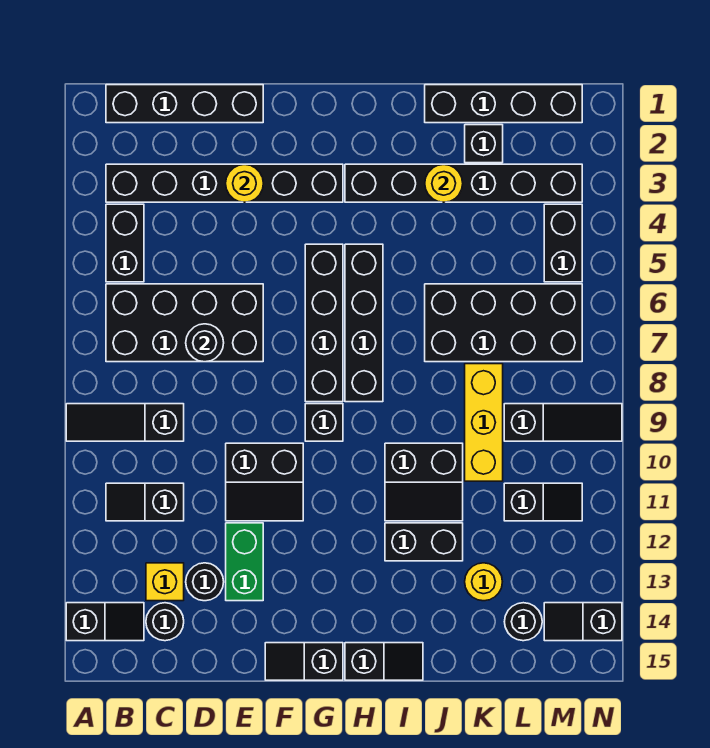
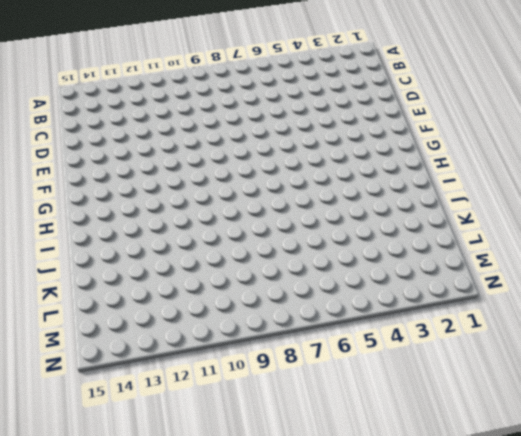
none -> black 1x3 slope [66,404,184,441]
none -> black 1x2 slope [66,603,144,641]
none -> black 1x4 brick [106,85,263,123]
none -> black 1x6 brick [106,164,343,202]

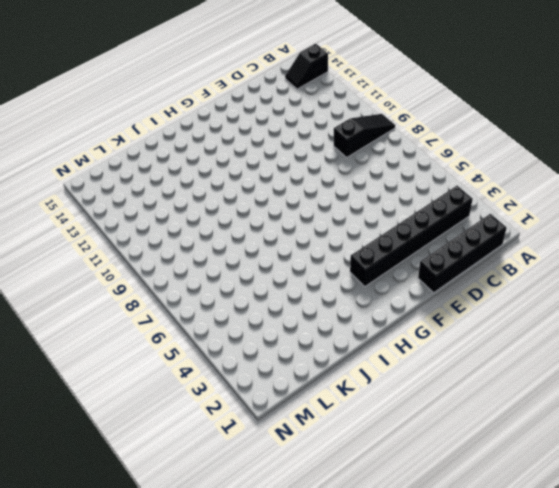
none -> black 1x2 brick [106,204,144,282]
none -> black 2x4 brick [106,284,263,362]
none -> black 1x2 slope [106,483,184,521]
none -> yellow 1x1 brick [146,563,184,601]

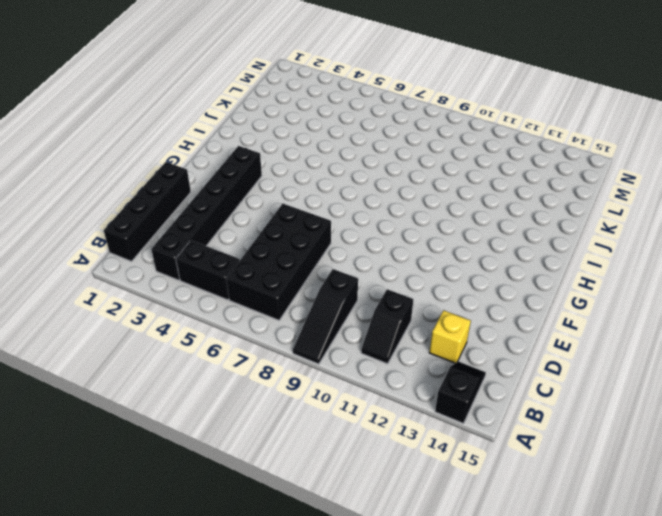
none -> black 1x1 round brick [146,603,184,641]
none -> black 1x1 round brick [186,563,224,601]
none -> black 2x2 slope [226,443,303,521]
none -> green 1x2 brick [226,523,263,601]

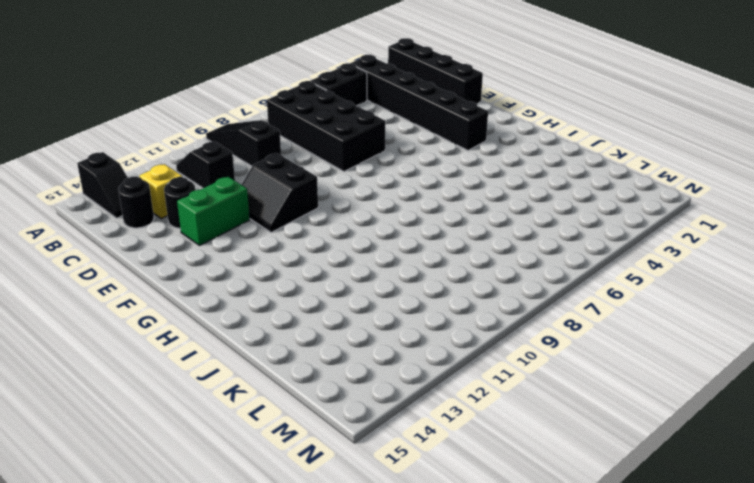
none -> black 1x2 slope [265,643,343,680]
none -> black 1x4 brick [305,244,343,402]
none -> black 1x1 brick [305,404,343,441]
none -> black 1x6 brick [345,164,582,202]

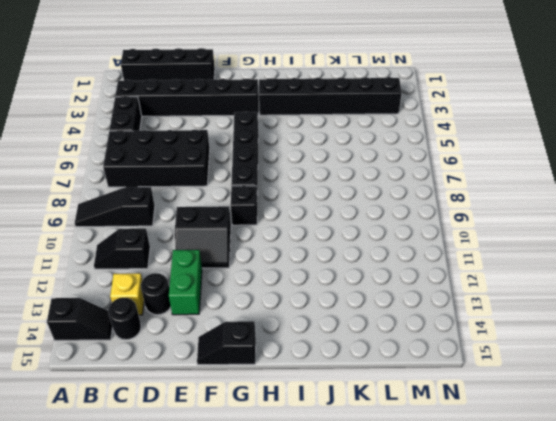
none -> black 1x4 brick [345,244,383,402]
none -> black 1x2 slope [345,643,423,680]
none -> black 2x2 slope [385,443,463,521]
none -> black 1x2 brick [385,523,463,561]

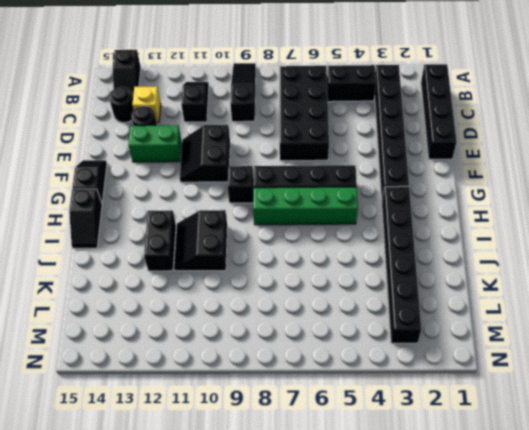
green 1x4 brick [253,187,358,225] -> black 1x4 brick [345,244,383,402]
none -> black 1x4 brick [425,85,582,123]
none -> black 2x4 brick [425,284,582,362]
none -> black 1x1 brick [465,125,503,163]
none -> yellow 1x3 brick [465,364,503,481]

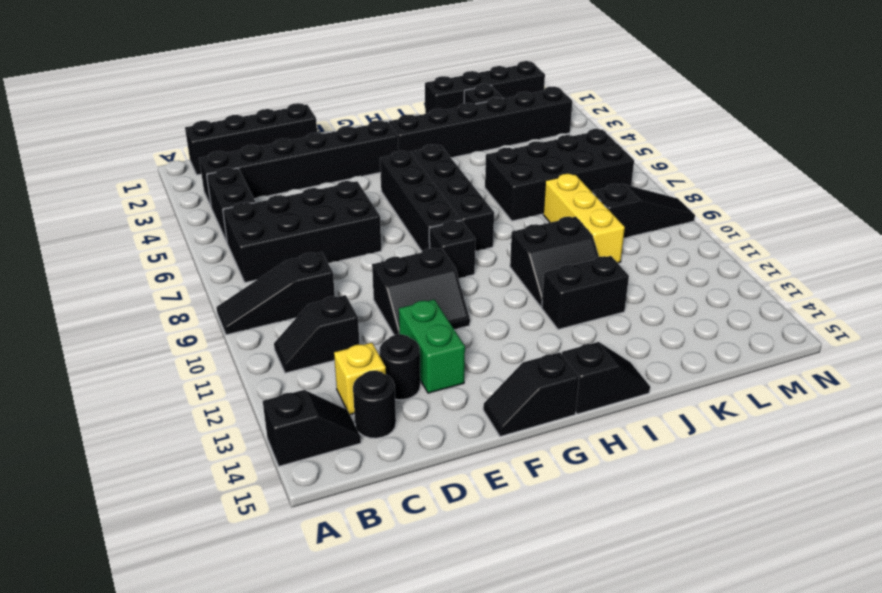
none -> yellow 1x1 round brick [465,563,502,601]
none -> black 1x2 slope [504,483,582,521]
none -> black 1x1 round brick [504,603,542,641]
none -> black 1x2 brick [544,204,582,282]

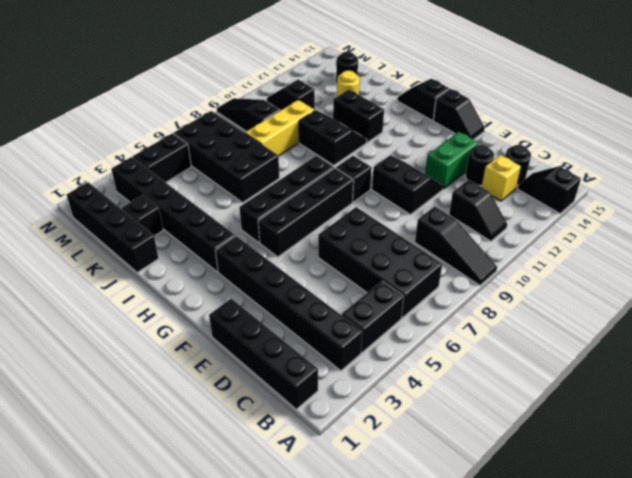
none -> black 1x2 slope [544,603,622,641]
none -> black 1x1 round brick [186,324,224,362]
none -> yellow 1x1 round brick [226,165,263,202]
none -> yellow 1x1 round brick [425,165,463,202]

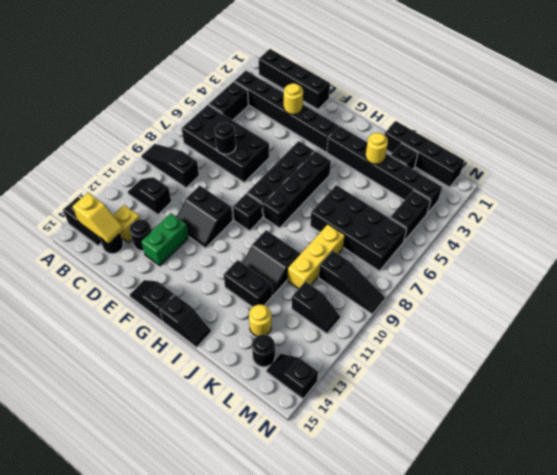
yellow 1x2 slope [73,193,123,243] -> none

